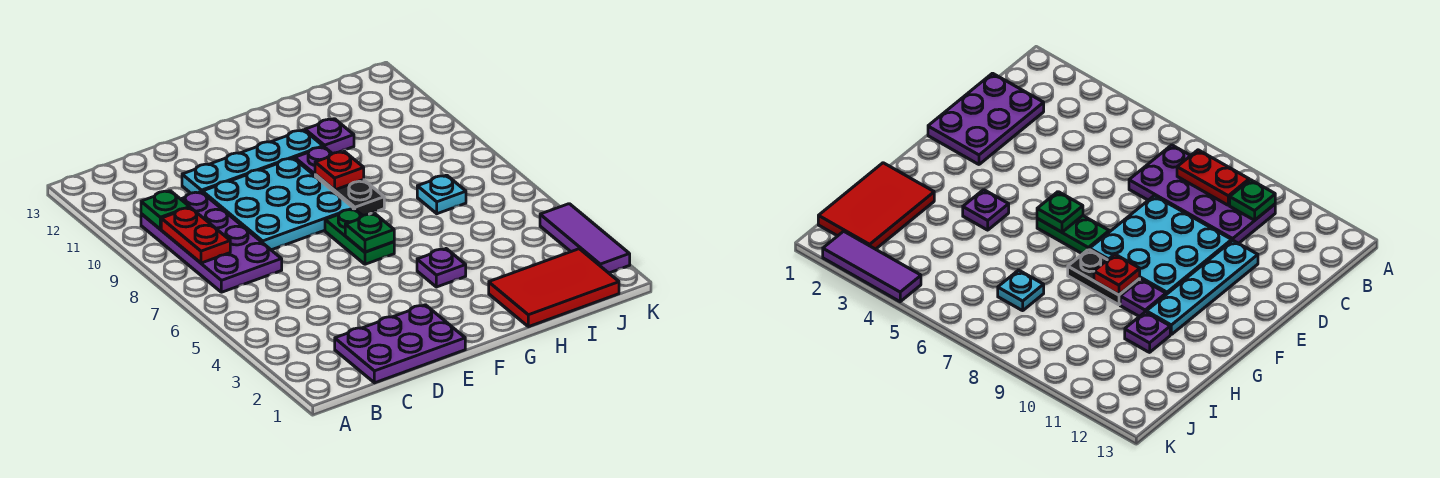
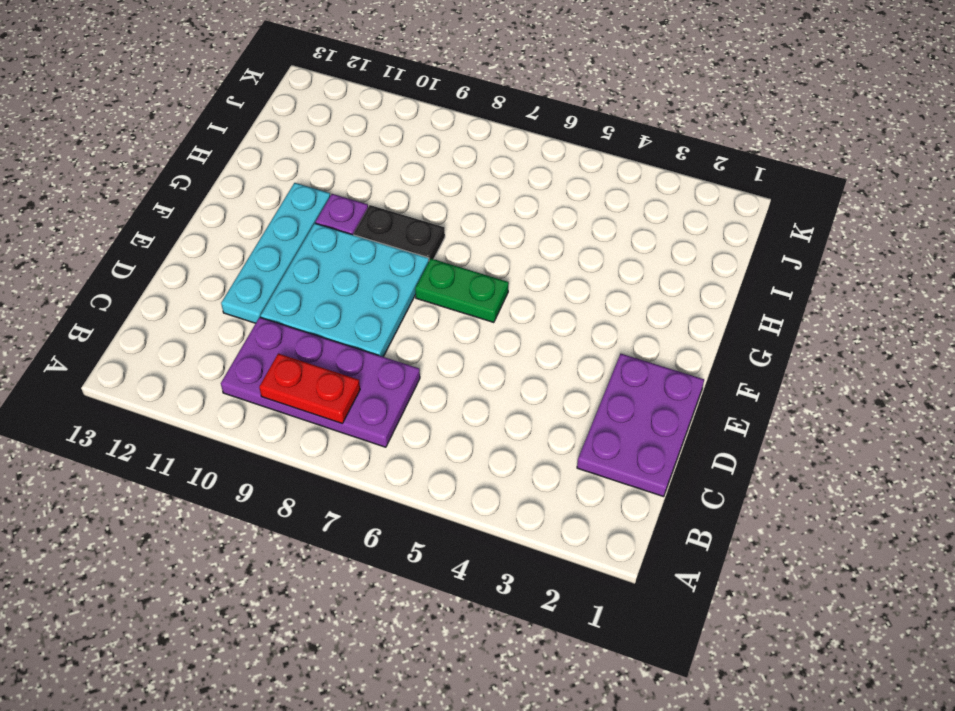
none -> purple 1x1 plate [417,249,466,287]
none -> red 2x3 tile [489,249,619,327]
none -> purple 1x1 plate [305,119,354,154]

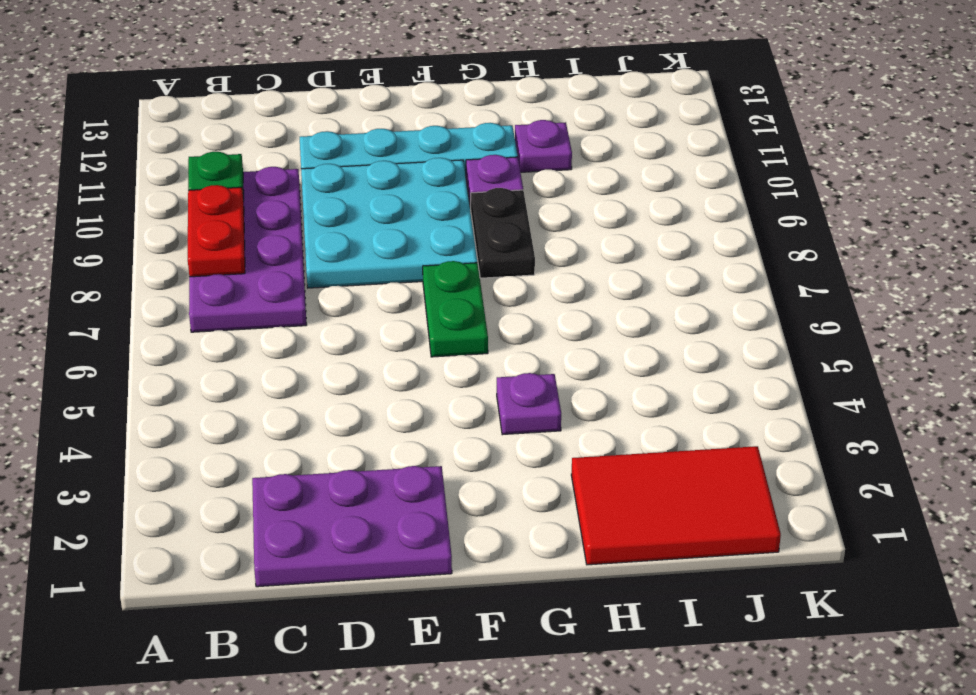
none -> cyan 1x1 plate [417,175,466,214]
none -> purple 1x3 tile [540,204,630,273]
none -> green 1x1 plate [345,214,394,252]

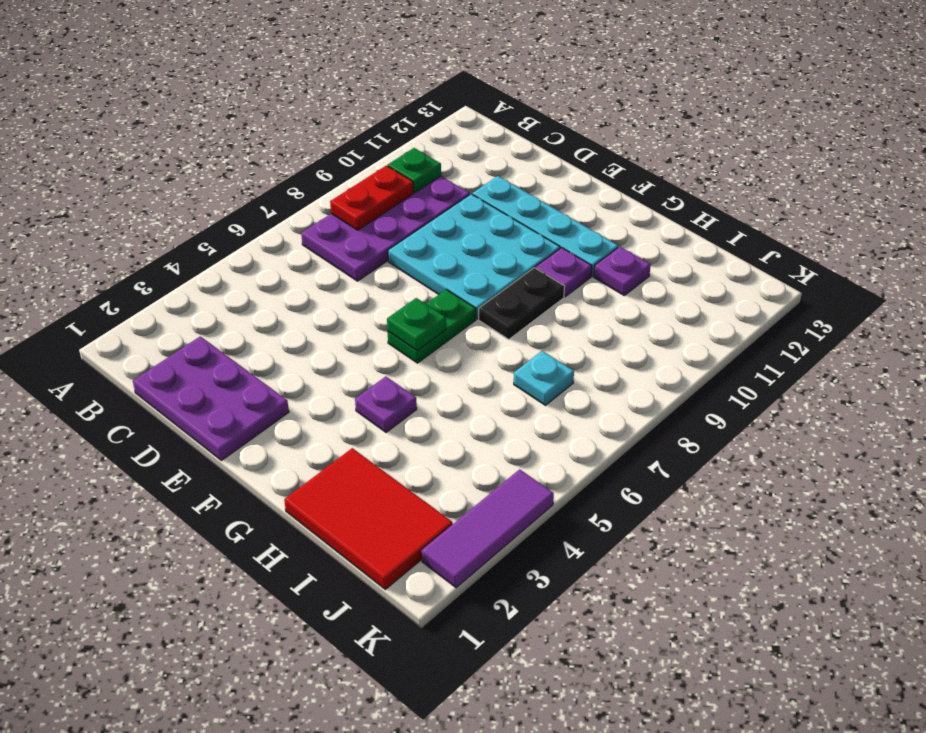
none -> red 1x1 plate [315,151,364,190]

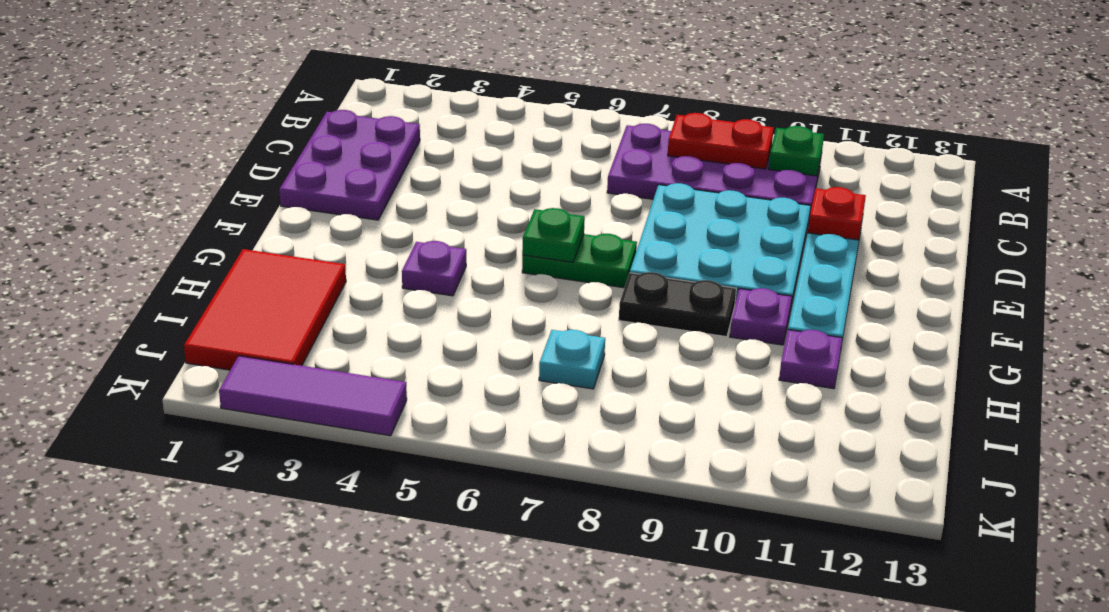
red 1x1 plate [808,187,866,240] -> red 1x1 plate moved to [315,151,364,190]

